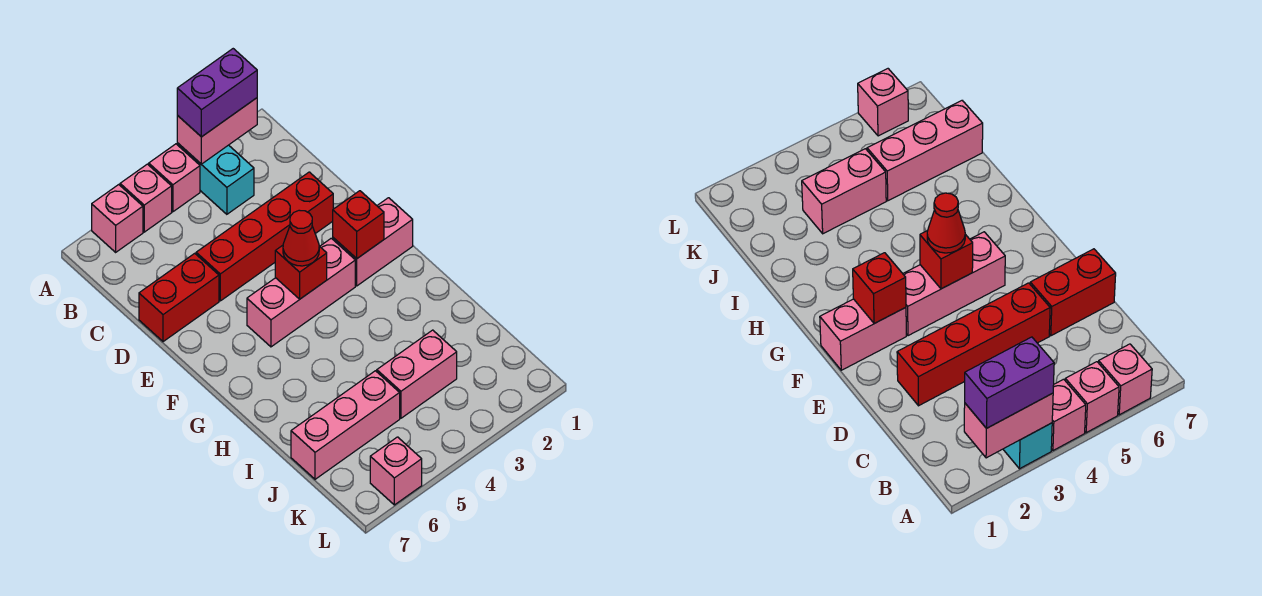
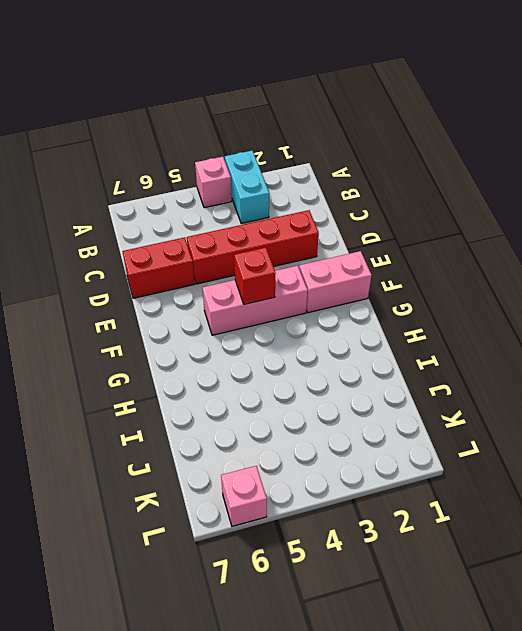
none -> pink 1x1 brick [120,164,172,232]
none -> pink 1x1 brick [92,185,143,252]
none -> pink 1x2 brick [377,330,457,418]

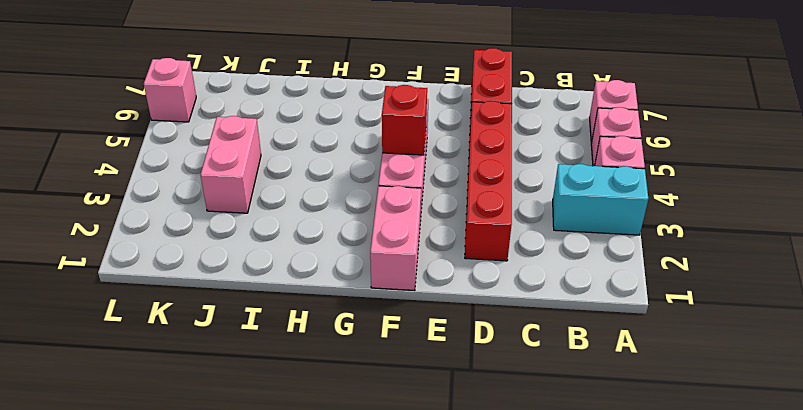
none -> pink 1x3 brick [291,371,400,479]
none -> pink 1x2 brick [177,98,257,164]
none -> red 1x1 brick [333,191,384,258]

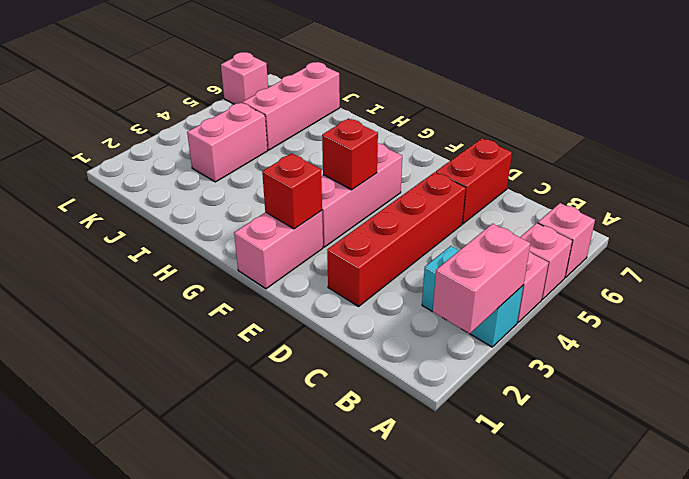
none -> purple 1x2 brick [177,49,257,137]
none -> red 1x1 cone [283,210,319,266]

